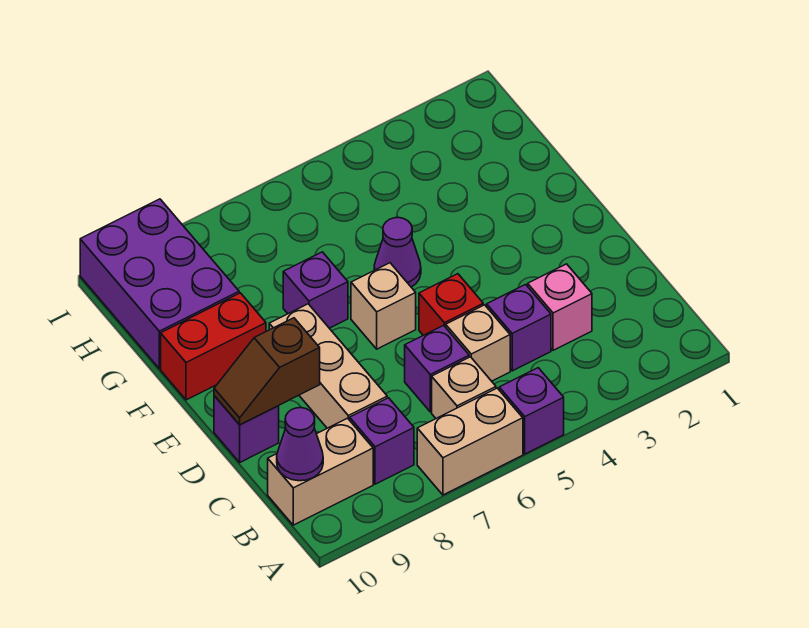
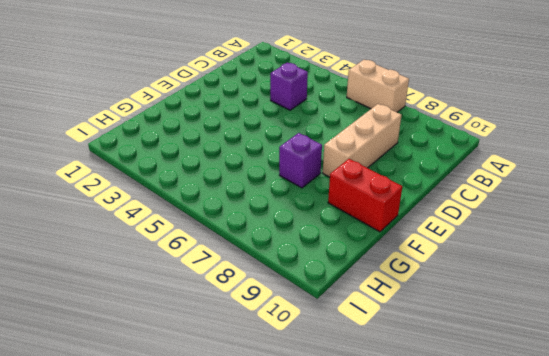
none -> purple 1x1 brick [499,368,564,454]
none -> tan 1x1 brick [432,357,496,418]
none -> purple 1x1 brick [350,398,414,484]

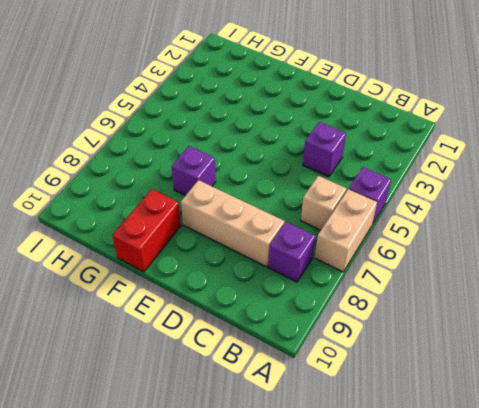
none -> tan 1x2 brick [268,418,373,525]
none -> pink 1x1 brick [528,264,592,350]
none -> tan 1x1 brick [446,305,510,381]

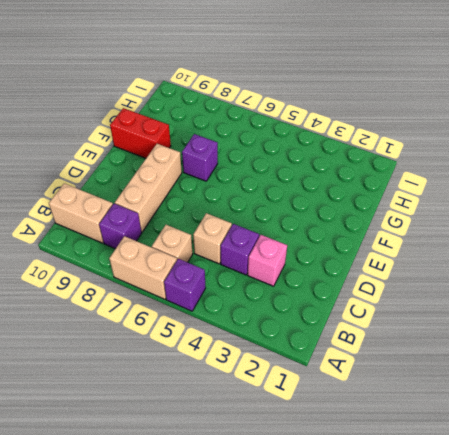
none -> purple 1x1 brick [405,325,469,412]
none -> red 1x1 brick [419,274,483,335]
none -> purple 1x1 brick [214,396,279,462]

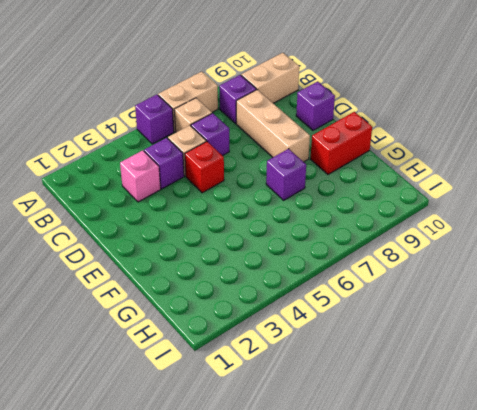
none -> tan 1x1 brick [351,263,416,349]
none -> purple 1x1 cone [374,218,421,287]
none -> purple 2x3 brick [80,199,239,368]

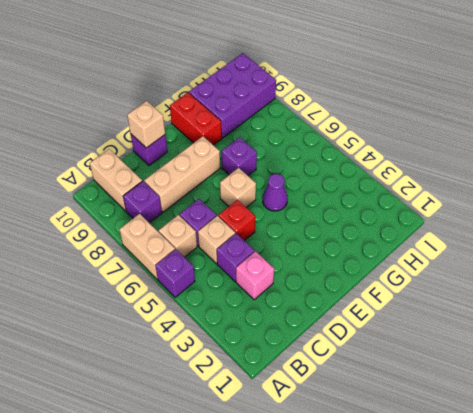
tan 1x1 brick [127,101,165,148] -> brown 1x2 slope [214,318,320,425]
none -> purple 1x1 cone [277,408,323,481]

